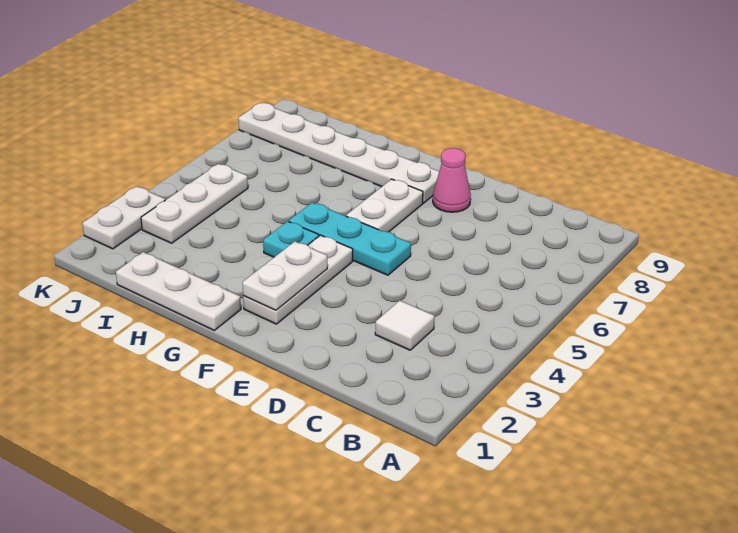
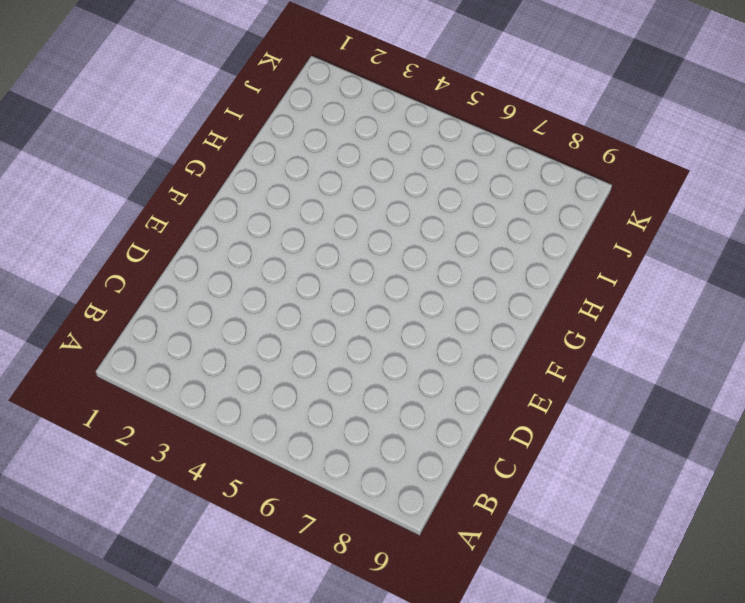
none -> white 1x1 tile [375,300,434,350]
none -> cyan 1x3 plate [289,202,411,275]

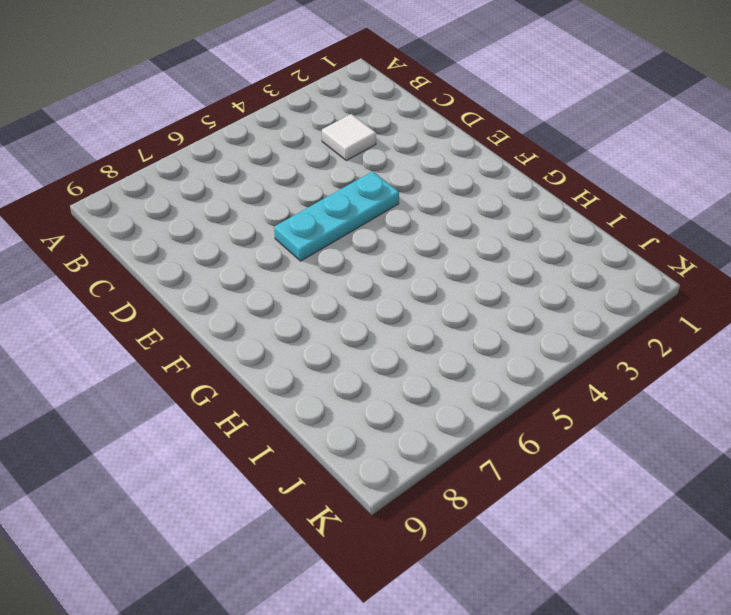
cyan 1x3 plate [274,171,399,261] -> cyan 1x3 plate turned to [289,202,411,275]
none -> pink 1x1 cone [433,148,471,212]
none -> white 1x3 plate [243,235,353,324]

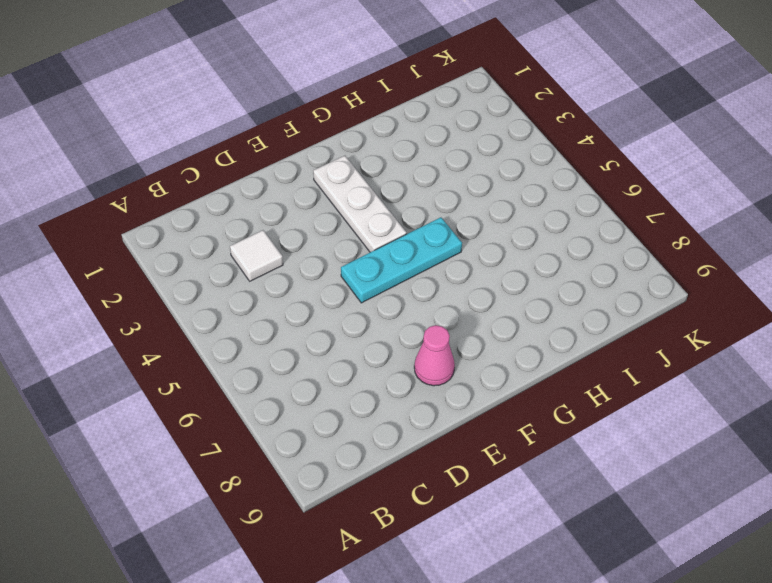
none -> white 1x2 plate [346,179,423,232]
none -> white 1x6 plate [238,103,439,203]

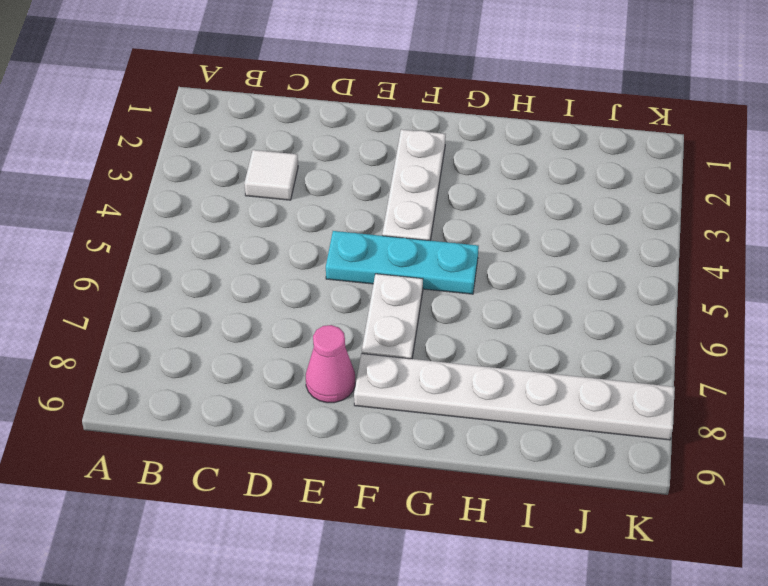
none -> white 1x3 plate [116,252,241,330]
none -> cyan 1x1 plate [263,221,319,257]

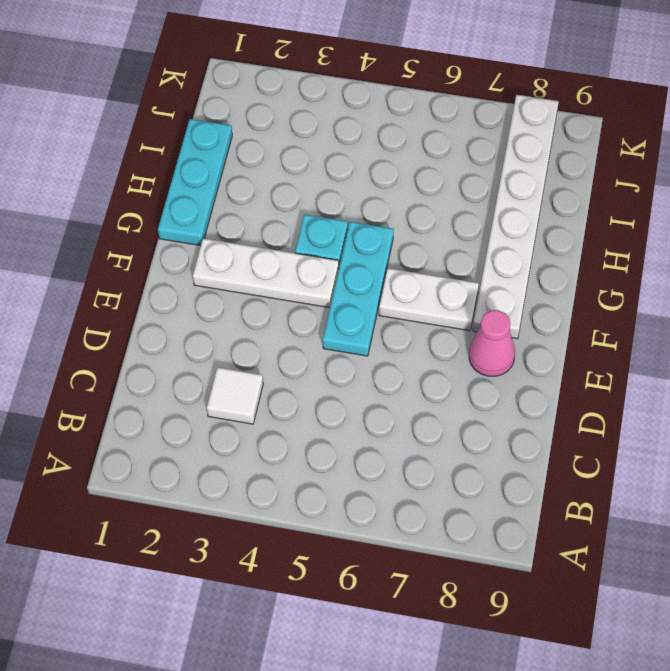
cyan 1x3 plate [158,119,232,246] -> white 1x3 plate [116,252,241,330]
none -> white 1x3 plate [141,164,248,243]
none -> white 1x2 plate [82,186,165,249]

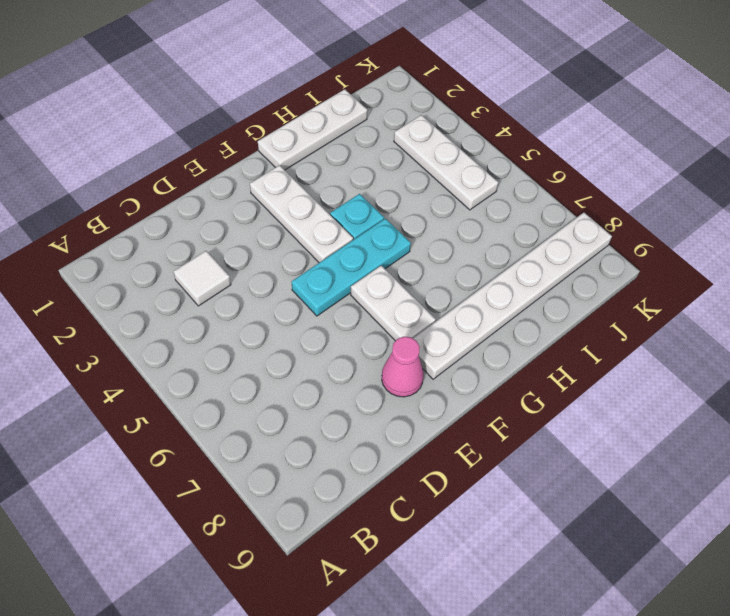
none -> white 1x2 plate [82,186,165,249]
none -> white 1x2 plate [242,241,327,310]

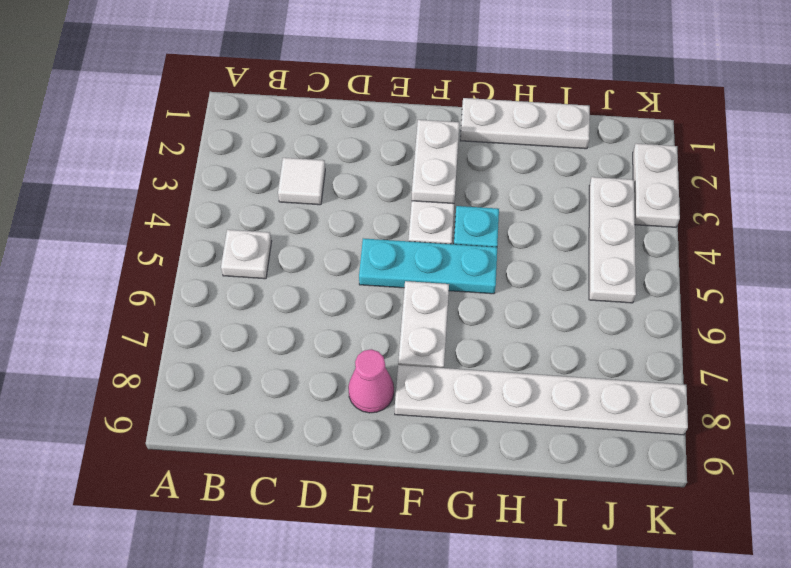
white 1x1 plate [221,230,271,279] -> none

